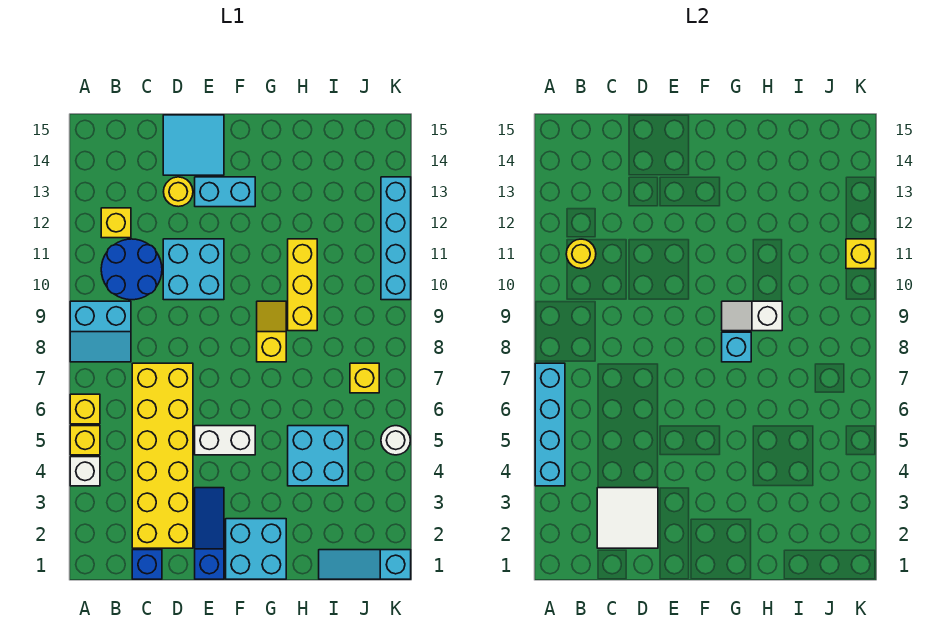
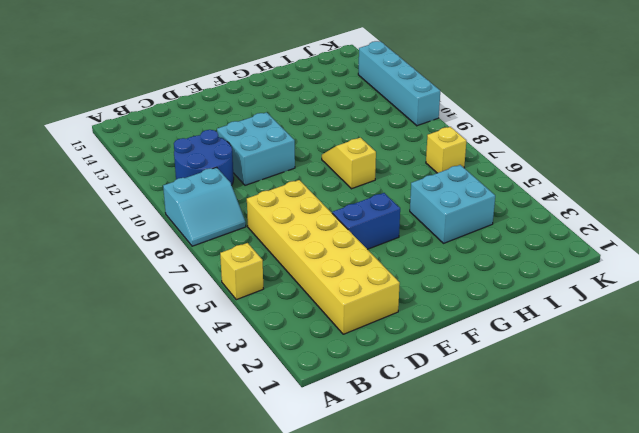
blue 1x2 brick [332,193,400,249] -> white 1x2 brick [195,426,255,455]
none -> white 1x1 brick [70,457,100,486]
none -> yellow 1x1 brick [70,394,100,424]
none -> yellow 1x1 brick [101,208,131,238]

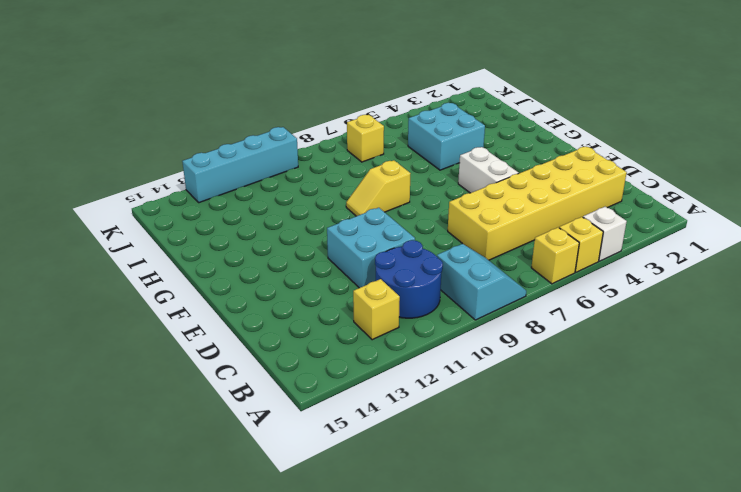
none -> blue 1x1 brick [132,550,162,579]
none -> yellow 1x1 round brick [164,177,193,207]
none -> cyan 2x2 tile [163,115,224,175]

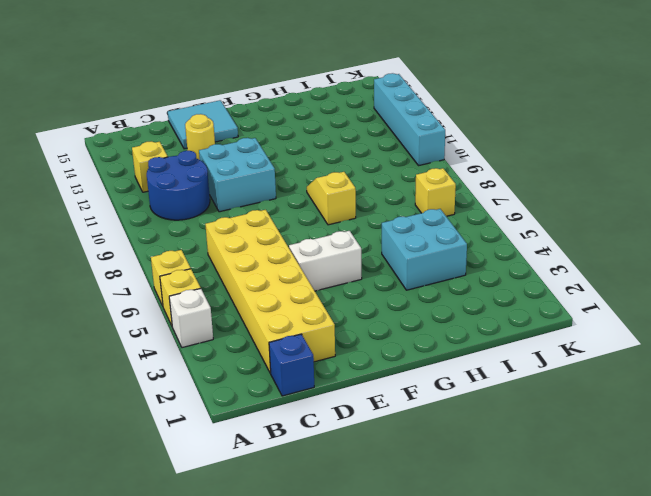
none -> cyan 2x2 slope [70,301,131,362]
none -> blue 1x3 slope [195,488,224,579]
none -> cyan 1x2 brick [195,177,255,207]

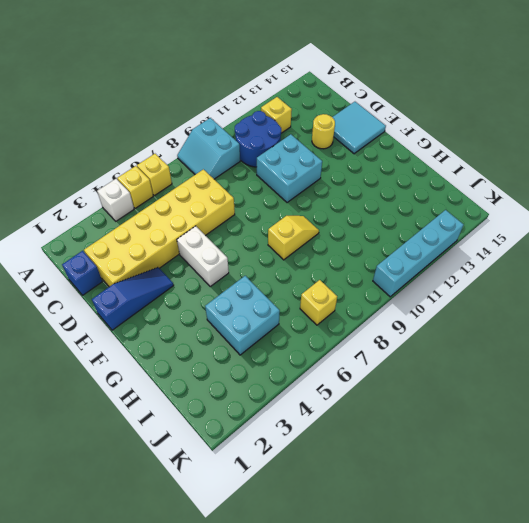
none -> cyan 1x2 brick [195,177,255,207]
none -> cyan 2x2 brick [226,519,286,579]
none -> yellow 1x3 brick [288,239,317,331]

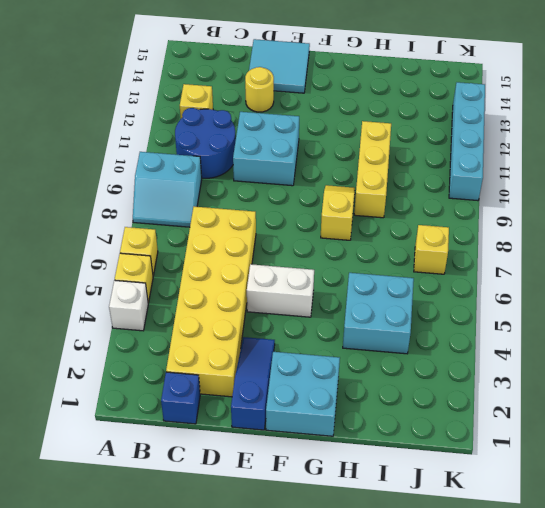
none -> cyan 1x2 brick [195,177,255,207]
none -> cyan 1x3 slope [319,550,411,579]
none -> white 1x1 round brick [381,426,410,455]

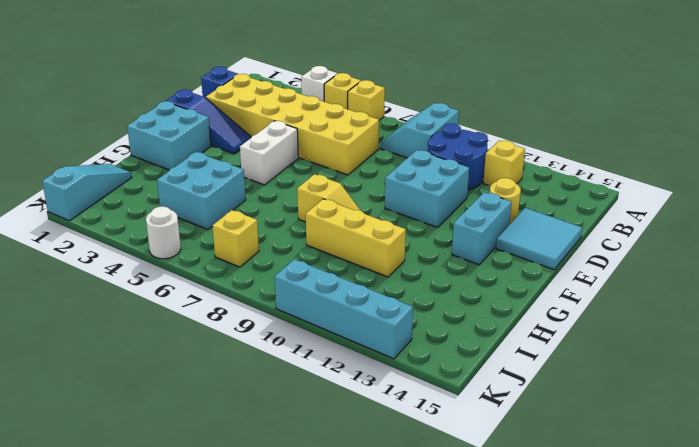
none -> cyan 1x4 brick [535,363,565,486]
none -> yellow 1x1 round brick [566,239,596,269]
none -> white 2x2 tile [597,488,658,548]

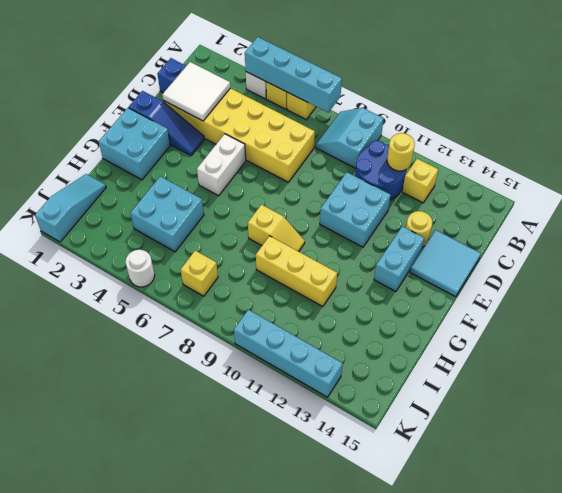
none -> cyan 1x1 brick [722,332,751,362]
none -> white 1x2 slope [722,301,782,331]
none -> yellow 1x1 brick [846,239,876,269]

